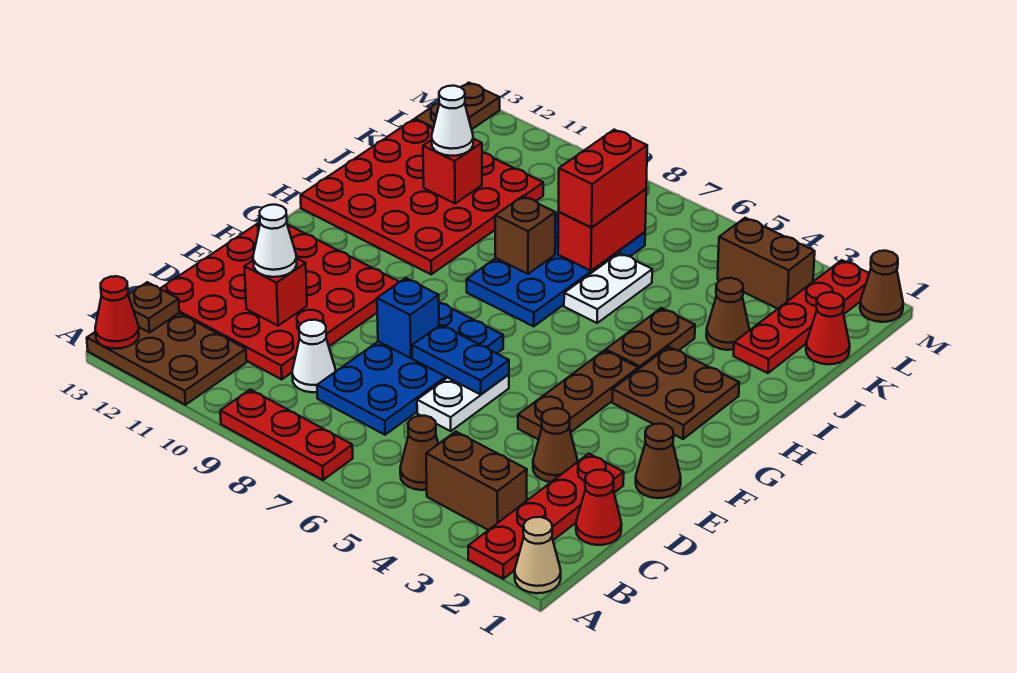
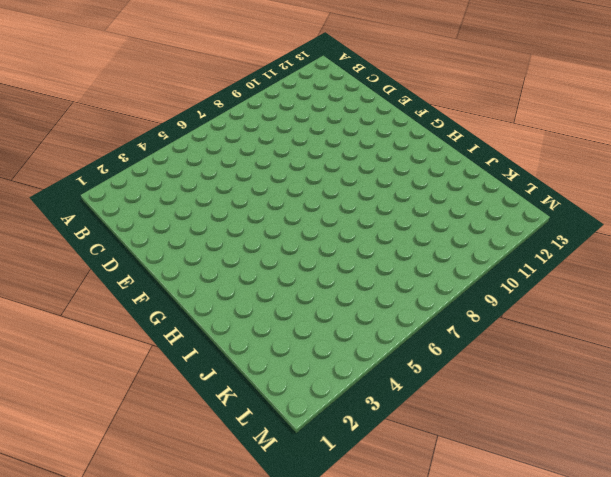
none -> tan 1x1 cone [515,517,561,593]
none -> red 1x4 plate [468,454,624,579]
none -> red 1x3 plate [220,389,353,480]
none -> brown 2x3 plate [87,313,247,405]

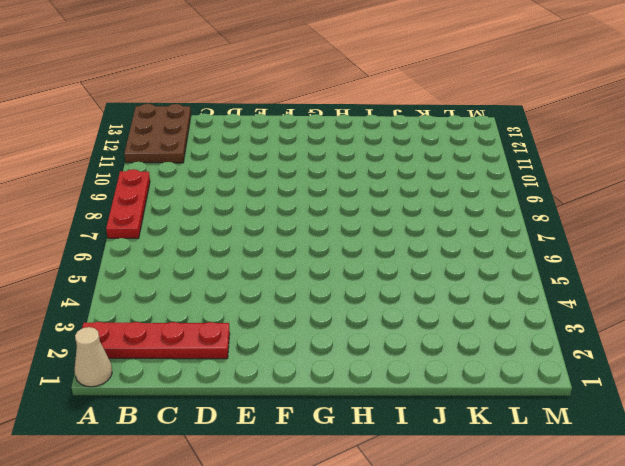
none -> brown 1x2 brick [426,432,527,530]
none -> brown 1x1 cone [400,416,438,490]
none -> red 1x1 cone [576,470,622,545]
none -> blue 2x4 plate [317,302,503,435]

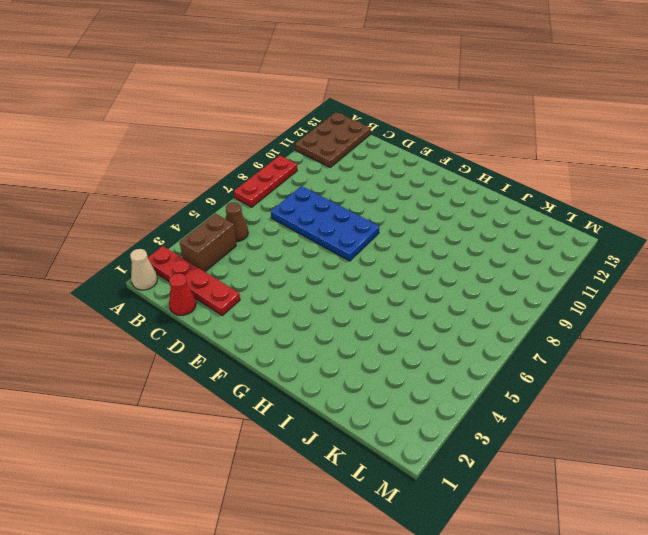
none -> white 1x1 cone [292,320,336,392]
none -> red 4x4 plate [160,222,399,379]
none -> brown 1x1 cone [533,408,578,482]
none -> white 1x2 plate [417,374,509,431]

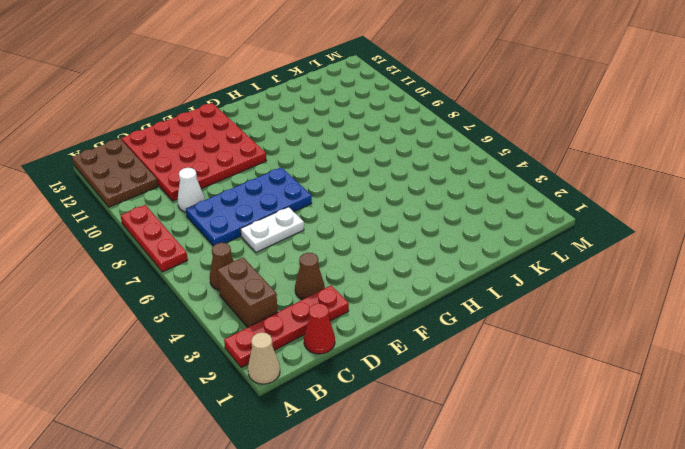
none -> brown 1x1 cone [636,424,681,498]
none -> brown 1x3 plate [518,350,638,440]
none -> brown 2x2 plate [612,347,739,439]
none -> brown 1x2 plate [606,308,695,369]

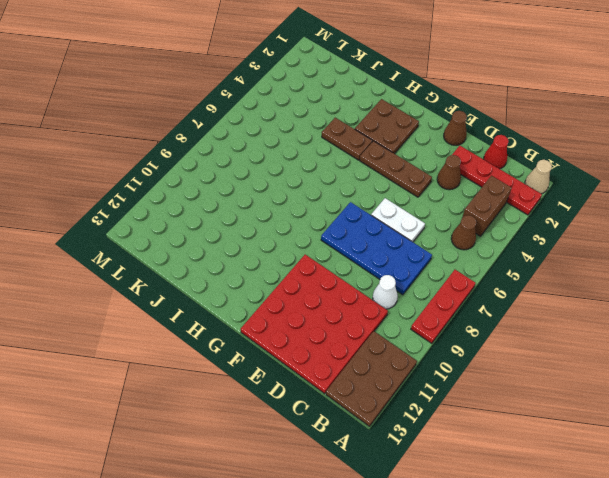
none -> blue 2x4 plate [467,214,645,326]
none -> red 4x4 plate [301,119,543,274]
none -> white 1x2 plate [564,253,652,323]
none -> red 1x4 plate [734,260,869,373]

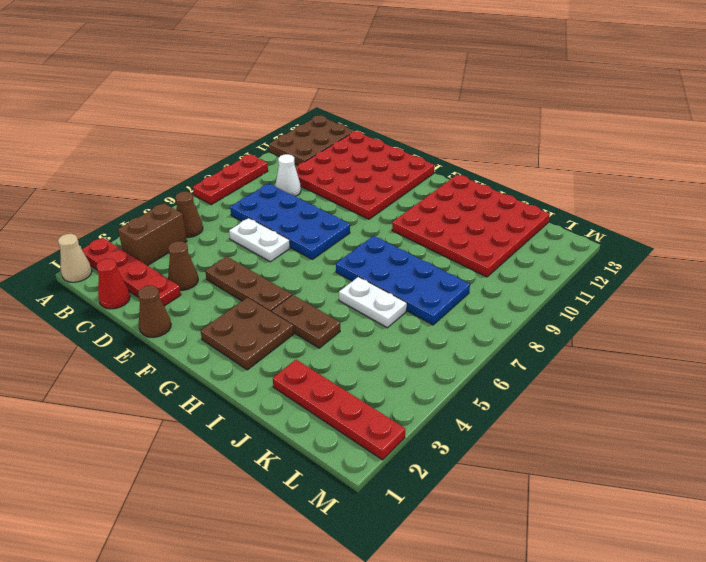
none -> brown 1x1 cone [706,278,750,350]
none -> red 1x1 cone [806,292,850,364]
none -> brown 1x2 brick [718,218,815,309]
none -> brown 1x2 plate [415,83,500,129]

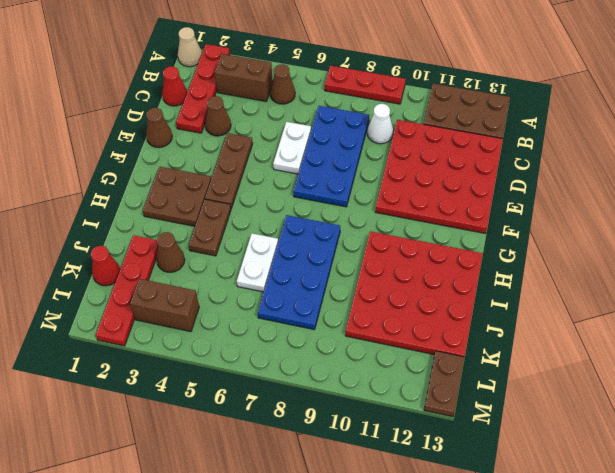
none -> brown 1x1 cone [860,251,903,322]
none -> red 1x1 cone [95,276,139,349]
none -> brown 1x1 plate [128,282,179,333]
none -> red 1x1 brick [244,258,307,326]

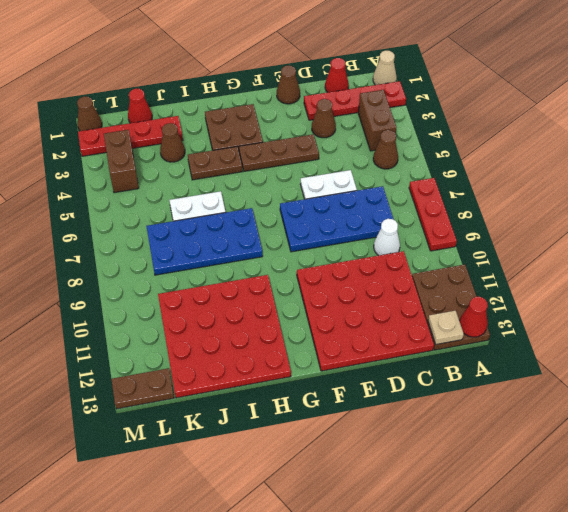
tan 1x1 plate [428,311,464,344] -> brown 1x1 plate [128,282,179,333]
none -> red 1x1 brick [244,258,307,326]
none -> blue 1x2 plate [412,325,509,394]
none -> blue 1x1 brick [377,278,439,358]
none -> brown 1x1 brick [495,196,555,274]

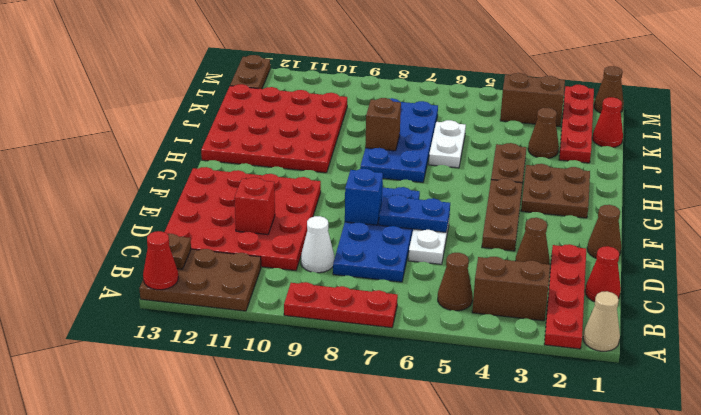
none -> red 1x2 brick [558,189,646,271]
none -> red 1x1 brick [423,139,482,203]
none -> white 1x1 cone [253,205,297,277]
none -> red 1x2 brick [558,130,647,227]

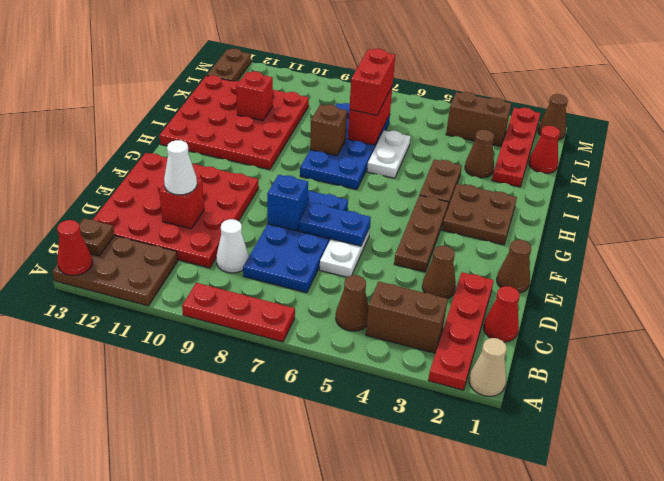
none -> white 1x1 cone [432,86,473,156]

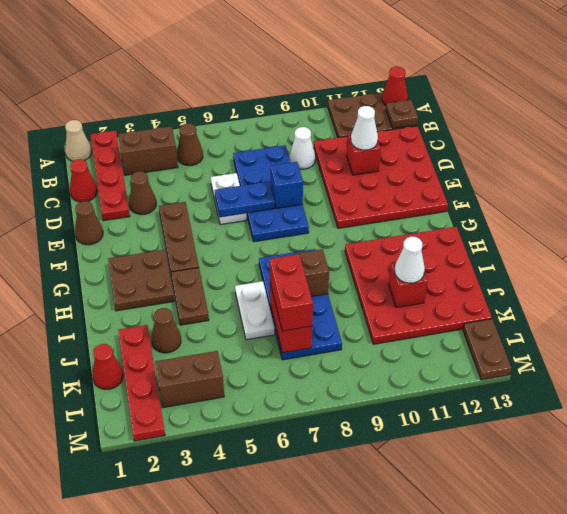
none -> red 1x3 plate [220,389,353,480]
none -> brown 1x1 cone [860,251,903,322]

